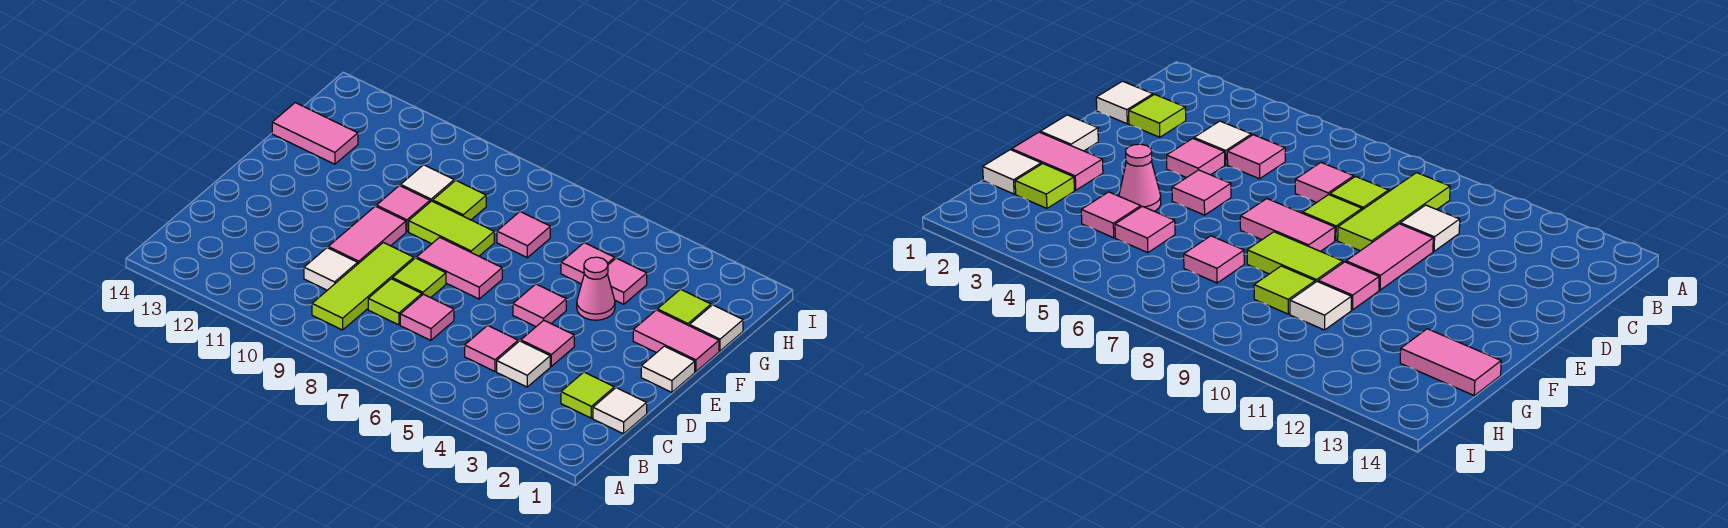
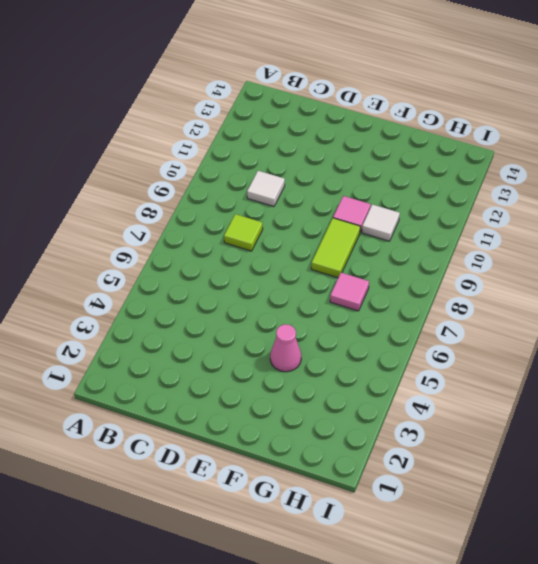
none -> lime 1x3 tile [312,242,414,330]
none -> white 1x1 tile [593,388,647,434]
none -> lime 1x1 tile [561,372,614,418]

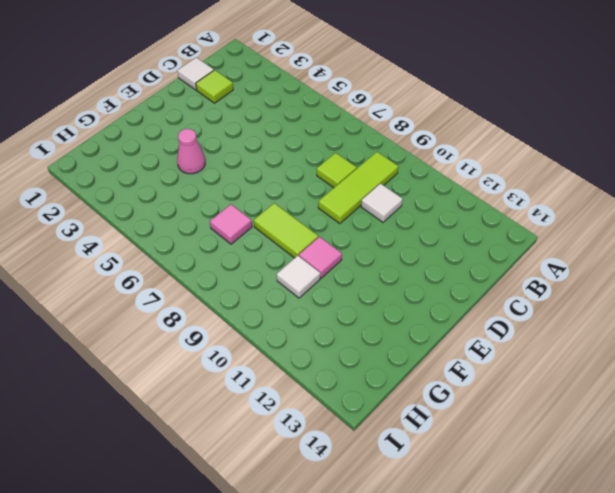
none -> white 1x1 tile [497,341,550,387]
none -> pink 1x1 tile [465,325,518,371]
none -> pink 1x1 tile [400,294,454,340]

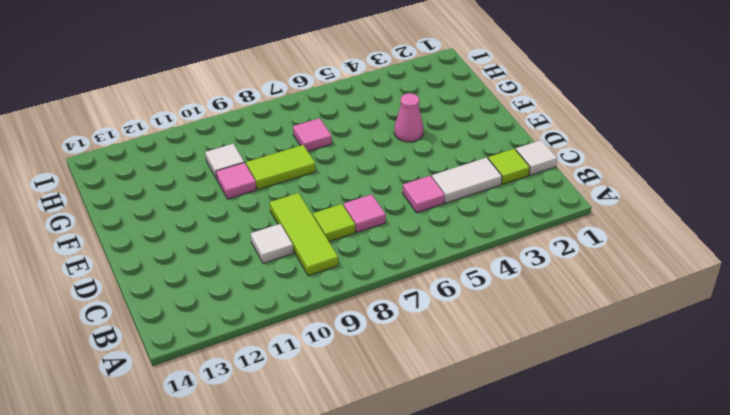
white 1x2 tile [432,158,502,203] -> white 1x1 tile [497,341,550,387]
none -> pink 1x1 tile [521,320,574,366]
none -> lime 1x1 tile [392,258,446,298]
none -> pink 1x2 tile [328,206,406,264]

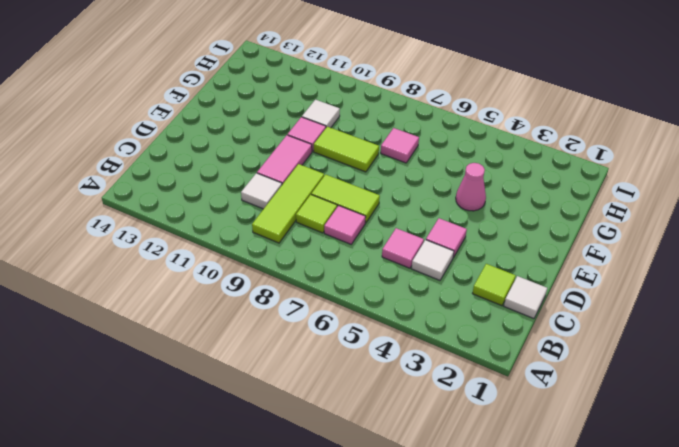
lime 1x2 tile [311,174,380,223] -> lime 1x1 tile [392,258,446,298]
none -> white 1x1 tile [641,346,695,392]
none -> pink 1x1 tile [513,284,566,327]
none -> pink 1x2 tile [417,237,502,299]

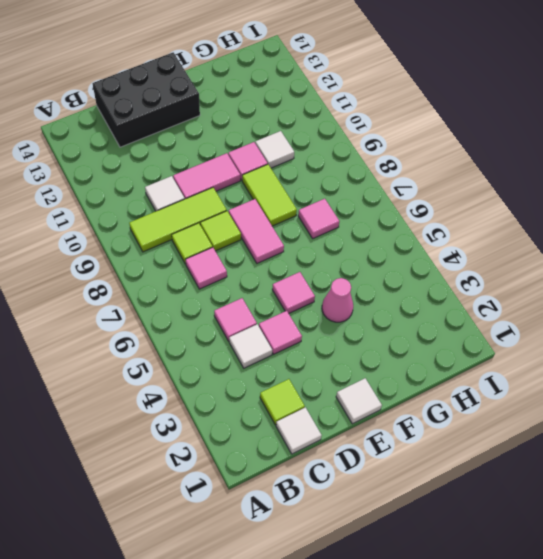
black 2x3 brick [92,52,200,147] -> none
none -> pink 1x2 tile [633,310,719,372]
none -> white 1x1 tile [690,305,743,351]
none -> lime 1x1 tile [657,289,711,326]

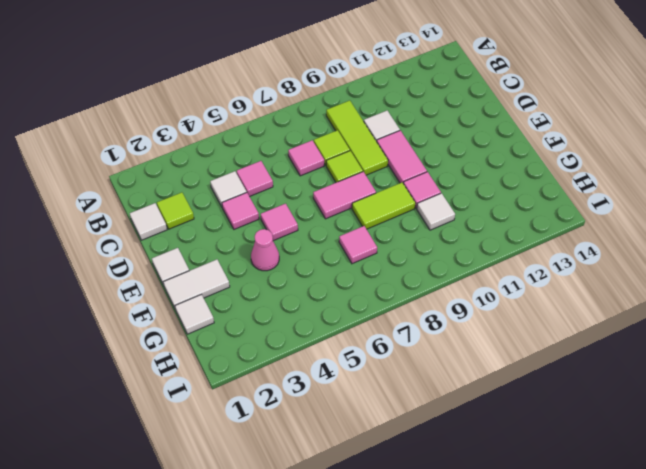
white 1x2 tile [163,259,230,310] -> pink 1x2 tile [633,310,719,372]
none -> lime 1x1 tile [657,289,711,326]
none -> pink 1x1 tile [607,258,647,304]
none -> pink 1x1 tile [561,243,615,284]

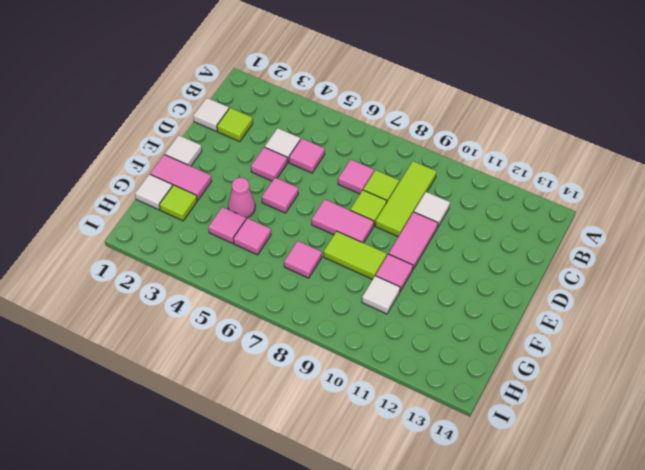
none -> lime 1x1 tile [433,180,486,220]
none -> pink 1x2 tile [272,103,358,164]

